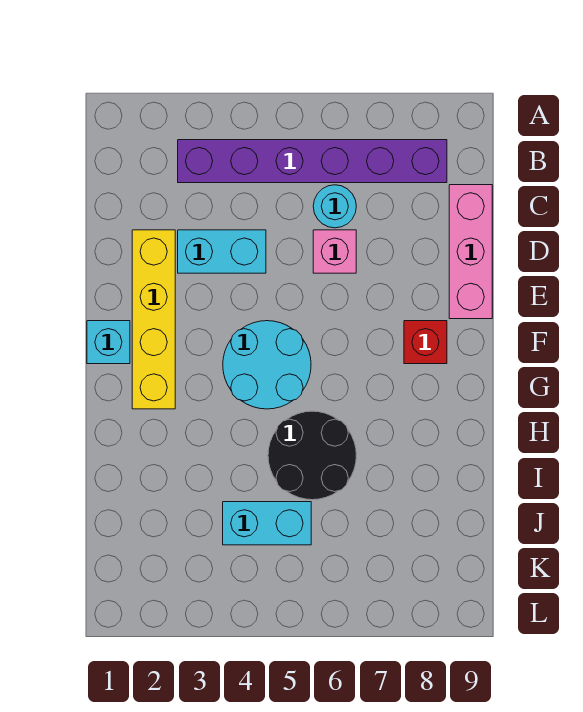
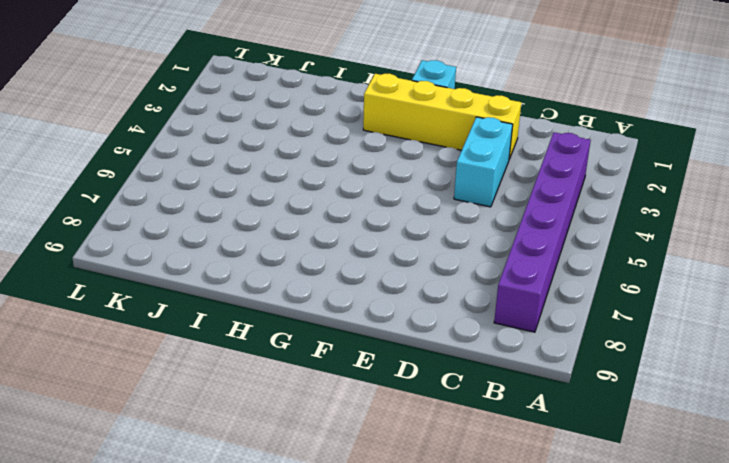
none -> cyan 1x1 round brick [313,185,356,228]
none -> pink 1x3 brick [449,185,492,319]

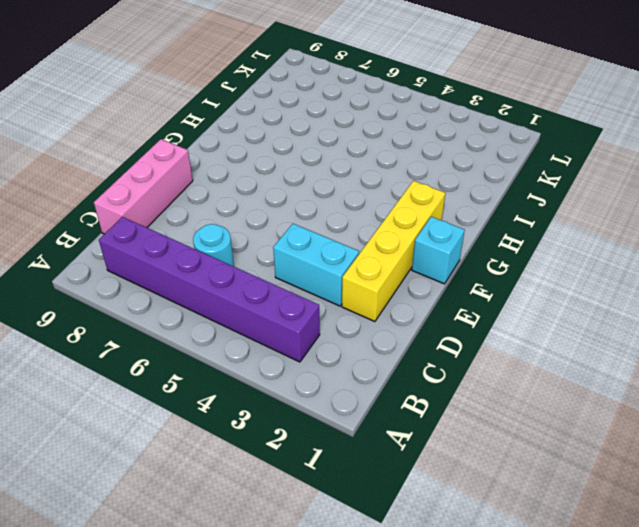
none -> pink 1x1 brick [313,230,356,273]
none -> cyan 2x2 round brick [223,321,311,409]

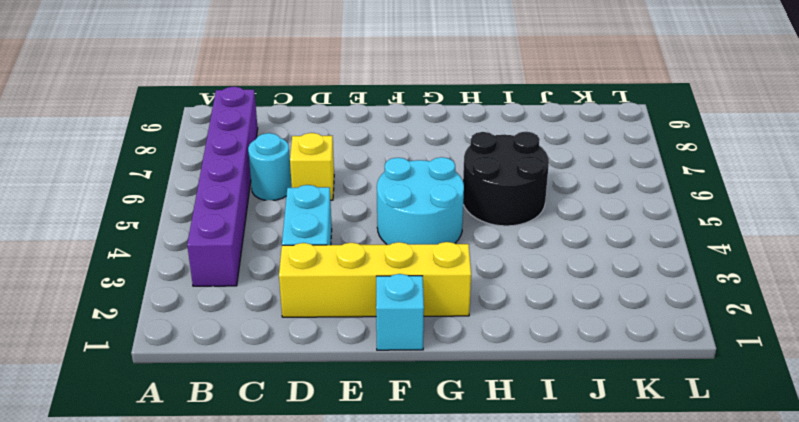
yellow 1x1 brick [290,133,334,200] -> pink 1x1 brick [313,230,356,273]
none -> pink 1x3 brick [449,185,492,319]
none -> red 1x1 brick [404,321,447,364]

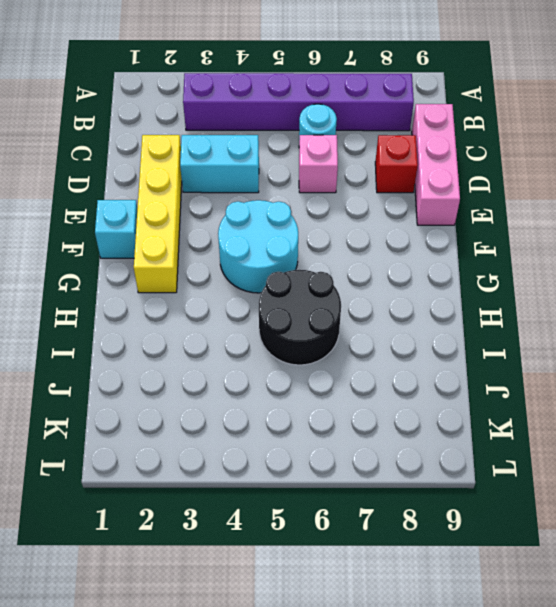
red 1x1 brick [375,135,418,193] -> red 1x1 brick moved to [404,321,447,364]
none -> cyan 1x2 brick [223,502,311,545]

